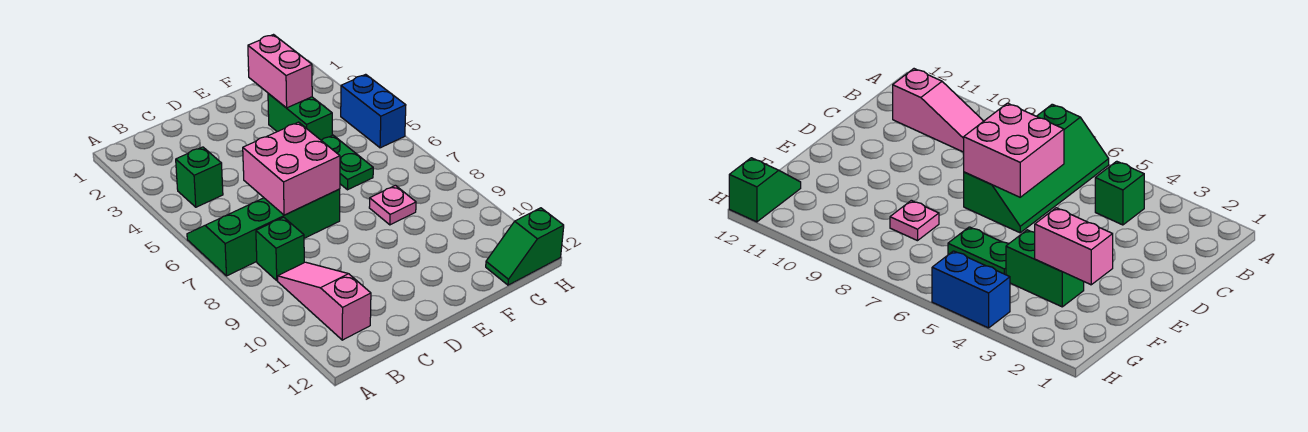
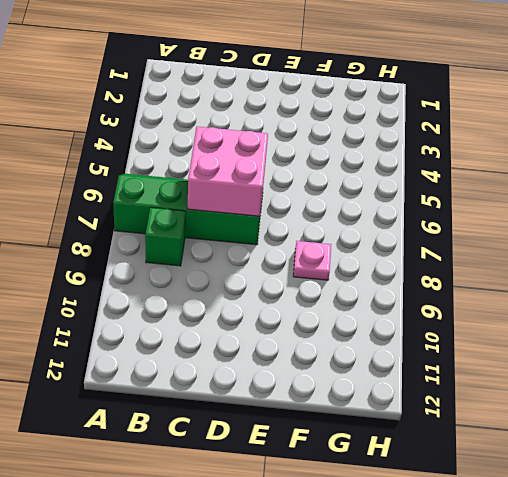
none -> green 1x1 brick [176,147,223,207]
none -> pink 1x3 slope [278,262,371,340]

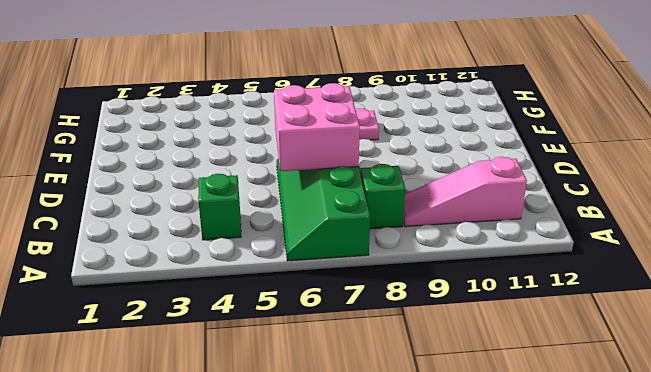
none -> green 1x2 brick [268,94,332,140]
none -> green 1x2 plate [321,135,373,190]

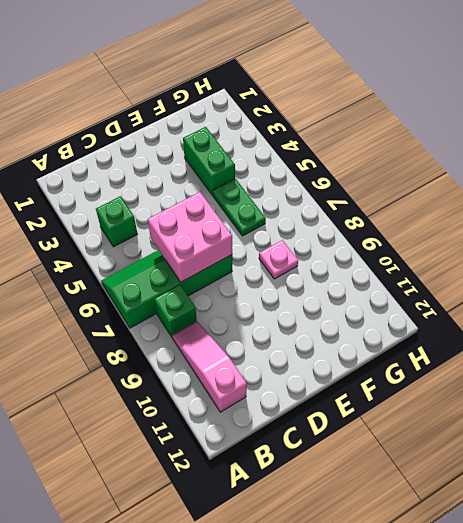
none -> green 1x2 slope [486,208,564,285]
none -> blue 1x2 brick [341,74,406,148]

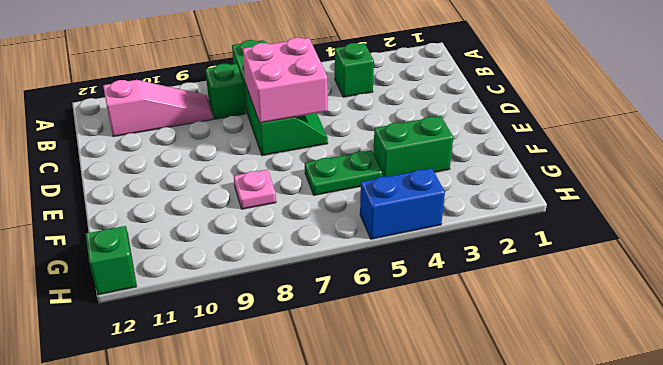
none -> pink 1x2 brick [248,35,312,108]

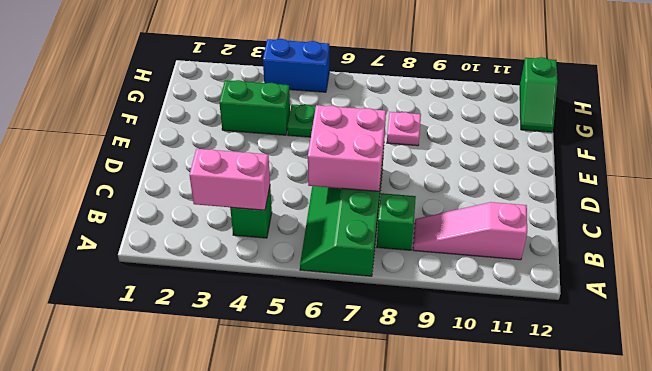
pink 1x2 brick [190,149,270,210] -> pink 1x2 brick moved to [248,35,312,108]

